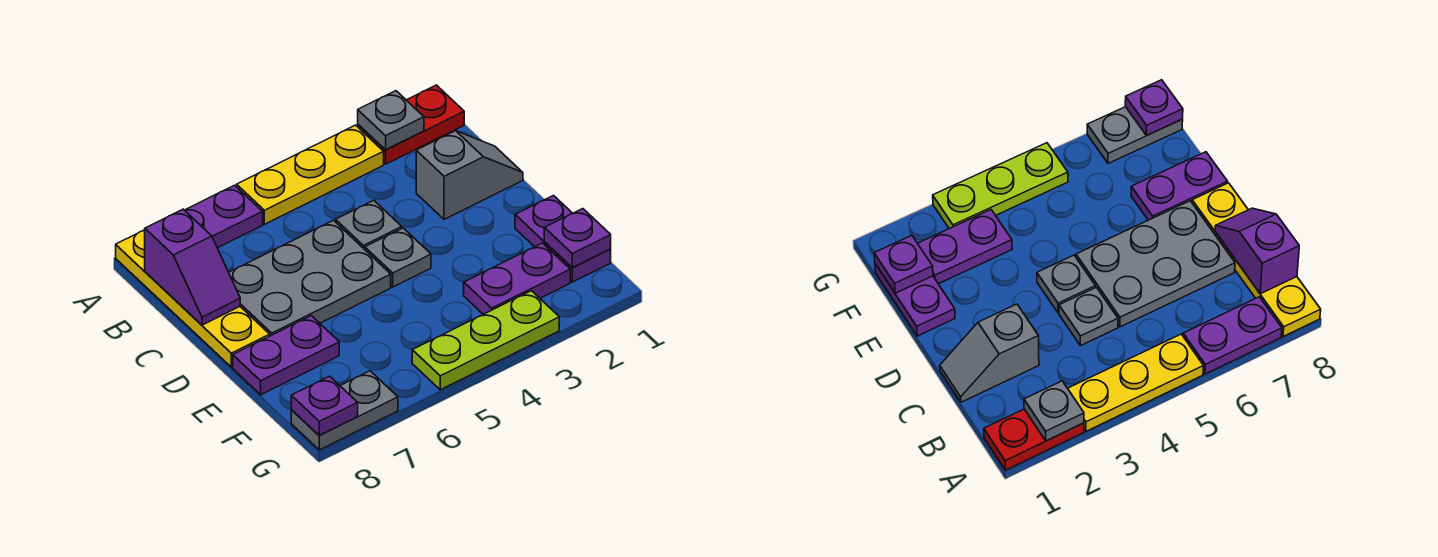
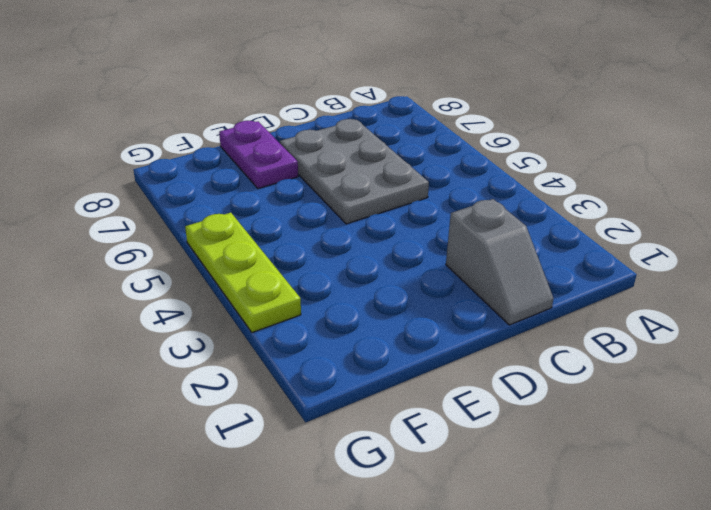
none -> red 1x2 plate [358,85,464,164]
none -> yellow 1x3 plate [237,125,384,224]
none -> purple 1x2 plate [185,185,263,248]

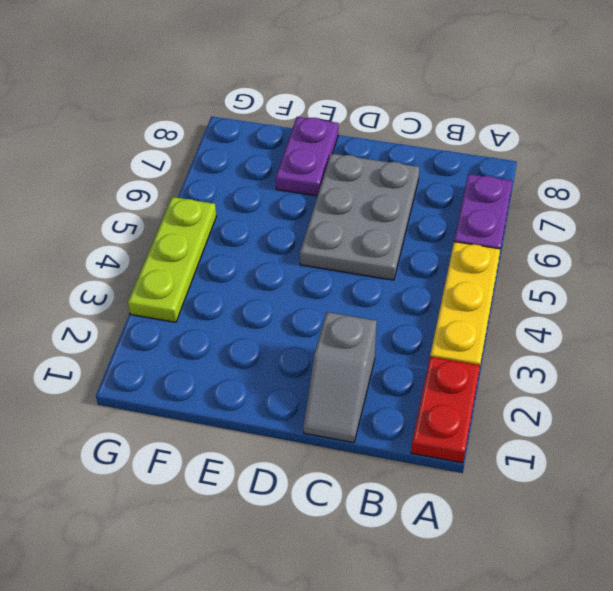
none -> yellow 1x4 plate [116,230,270,367]
none -> grey 1x1 plate [336,200,402,249]
none -> grey 1x1 plate [365,228,431,287]

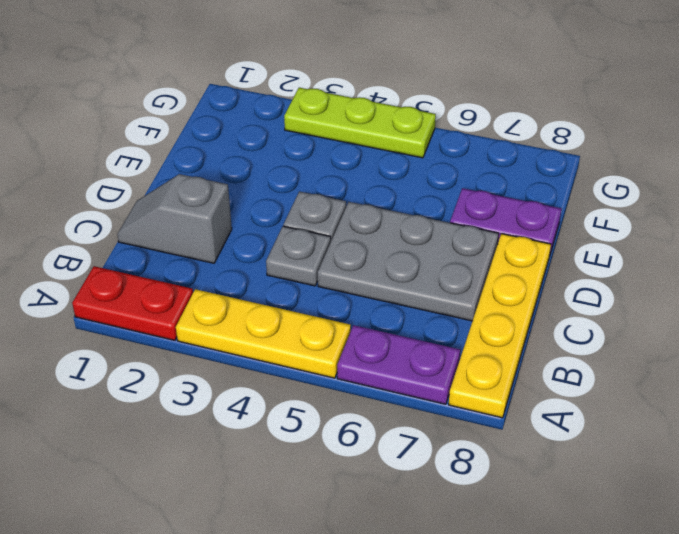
none -> purple 1x2 plate [515,196,611,282]
none -> purple 1x2 plate [464,243,570,314]
none -> grey 1x2 plate [291,371,398,450]

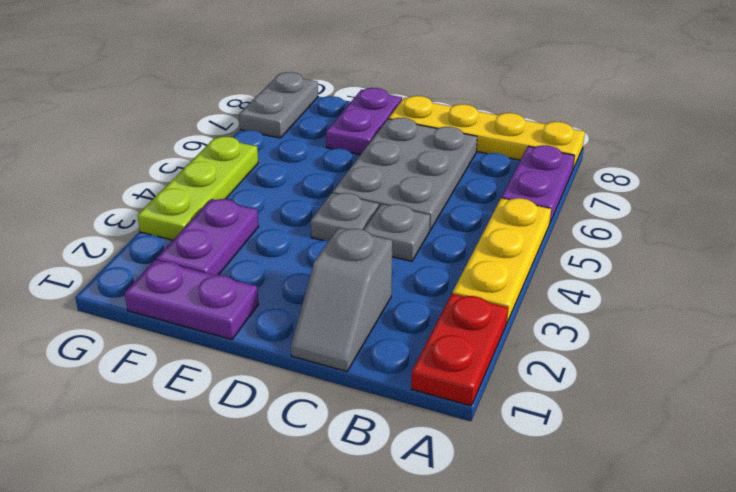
none -> grey 1x1 plate [358,91,424,150]
none -> purple 1x2 slope [145,209,240,325]
none -> purple 1x1 plate [544,209,611,268]

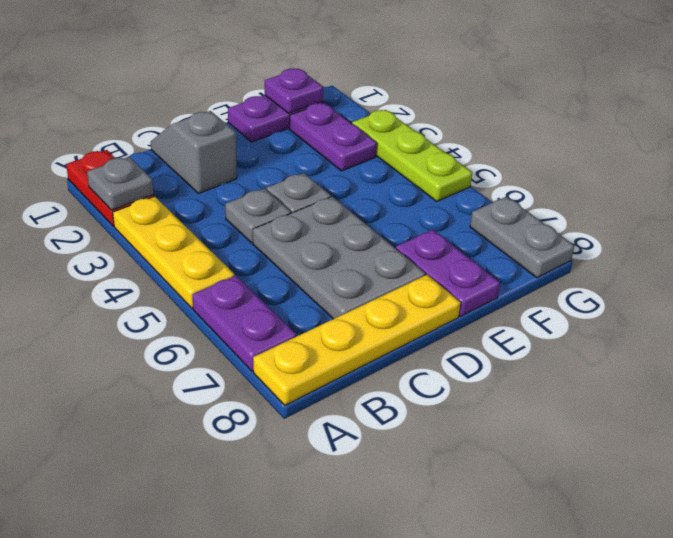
none -> purple 1x2 slope [145,209,240,325]
none -> purple 1x1 plate [291,376,358,435]

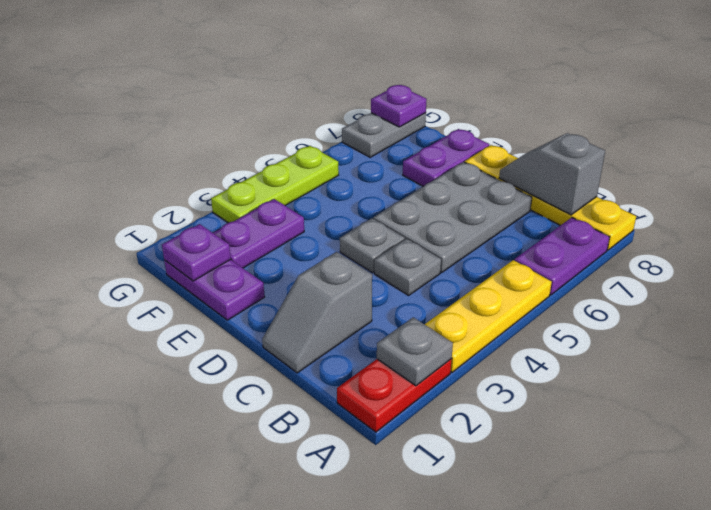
grey 1x2 slope [499,133,605,215] -> purple 1x2 slope [145,209,240,325]

